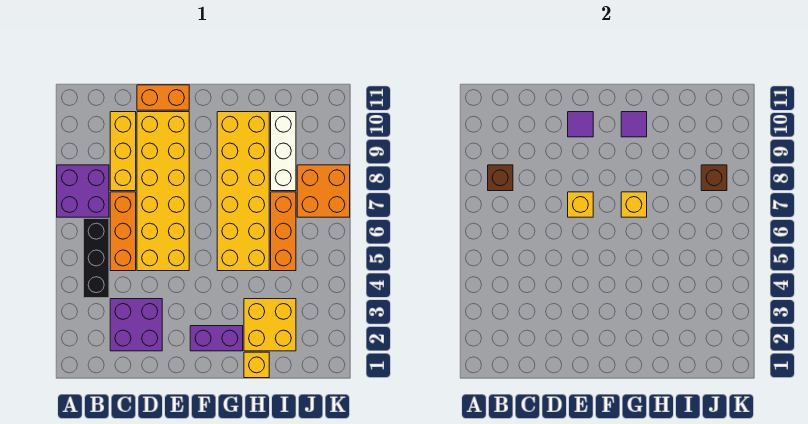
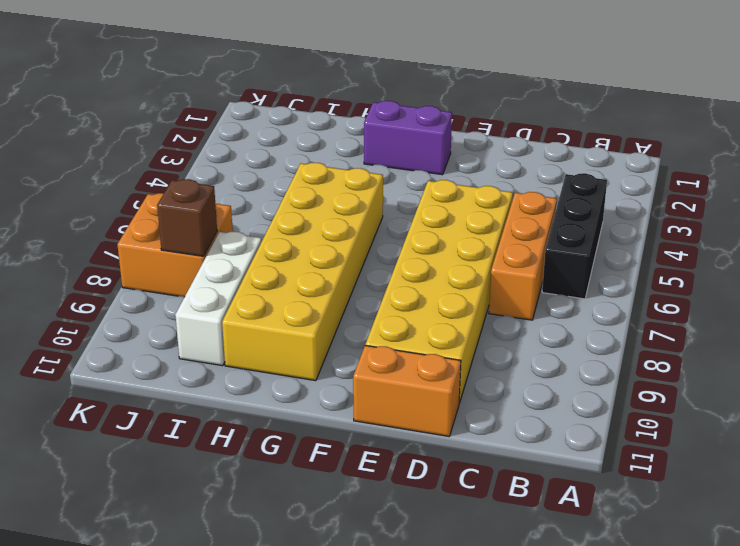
none -> purple 2x2 brick [57,165,109,217]
none -> purple 2x2 brick [110,299,162,351]
none -> yellow 1x3 brick [110,112,136,191]

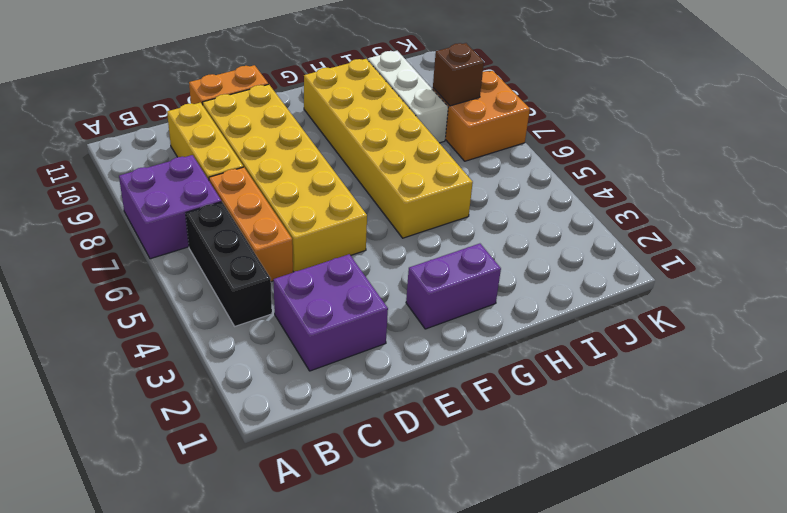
none -> yellow 1x1 brick [244,352,269,378]
none -> yellow 2x2 brick [244,299,296,351]
none -> orange 1x3 brick [271,192,296,271]

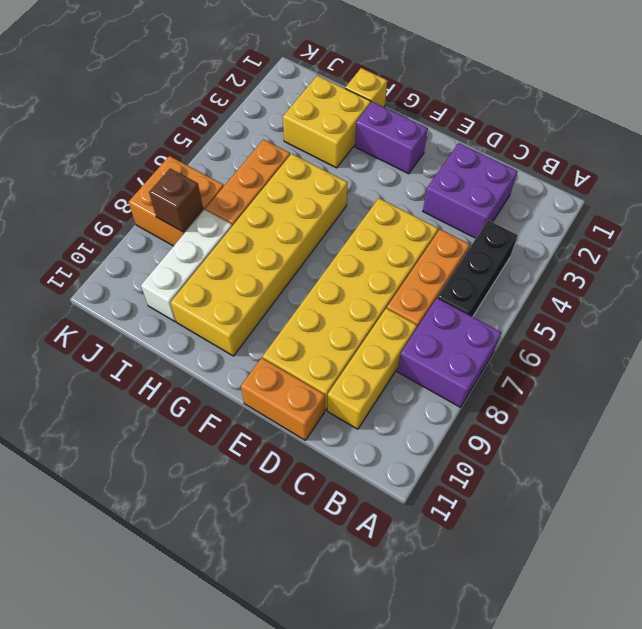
none -> brown 1x1 brick [488,165,513,191]
none -> yellow 1x1 brick [568,192,593,217]
none -> purple 1x1 tile [568,112,593,137]

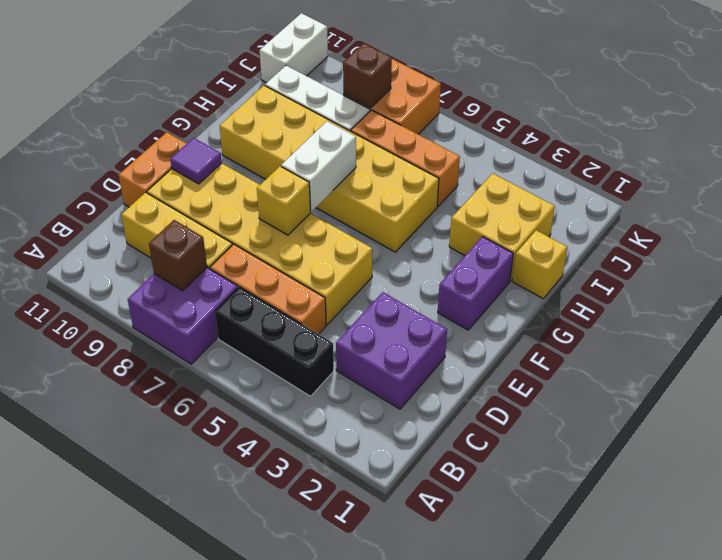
white 1x2 brick [281,121,356,212] -> yellow 1x1 brick [621,192,647,217]
white 1x2 brick [260,13,328,83] -> none
none -> purple 1x1 tile [621,112,647,137]

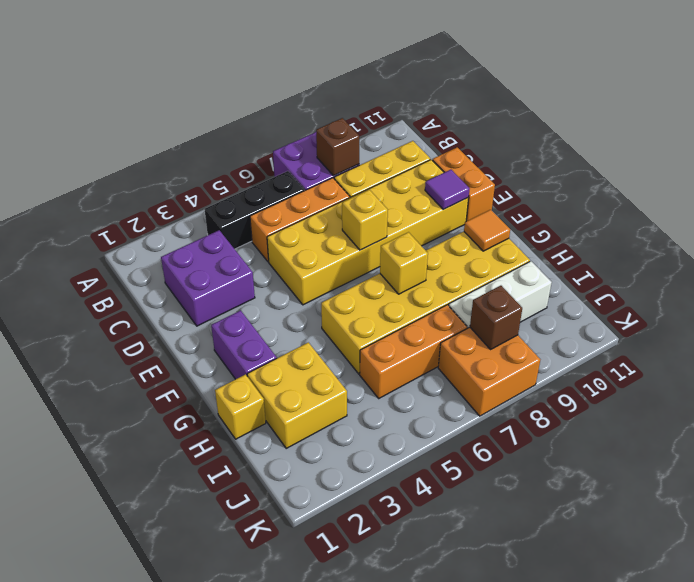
orange 1x1 tile [464,210,510,251] -> purple 1x1 tile [621,112,647,137]

